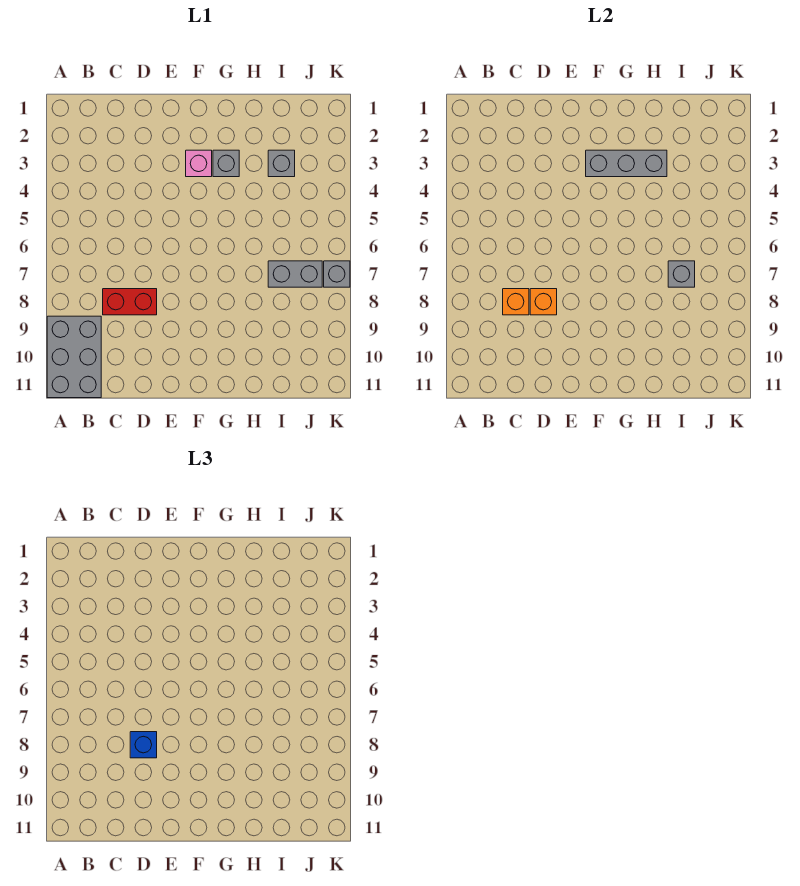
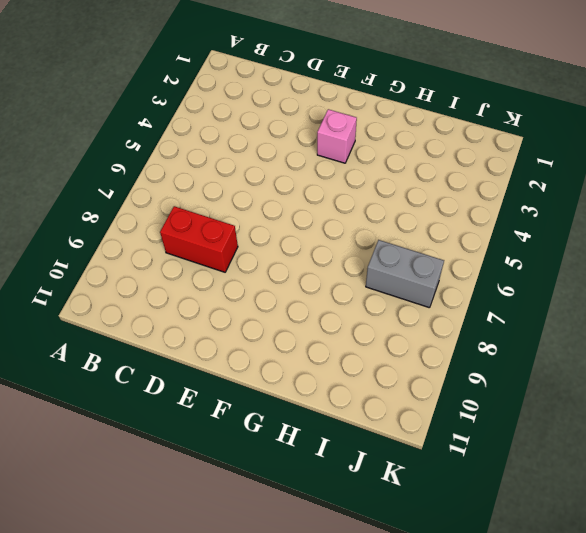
none -> grey 2x3 brick [47,316,101,398]
none -> grey 1x1 brick [213,150,239,177]
none -> grey 1x1 brick [268,150,295,177]

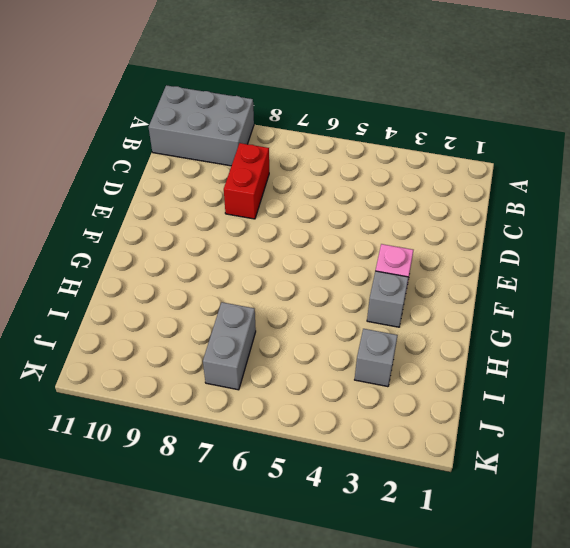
none -> grey 1x1 brick [324,261,350,287]
none -> orange 1x1 brick [503,289,529,315]
none -> orange 1x1 brick [530,289,557,315]

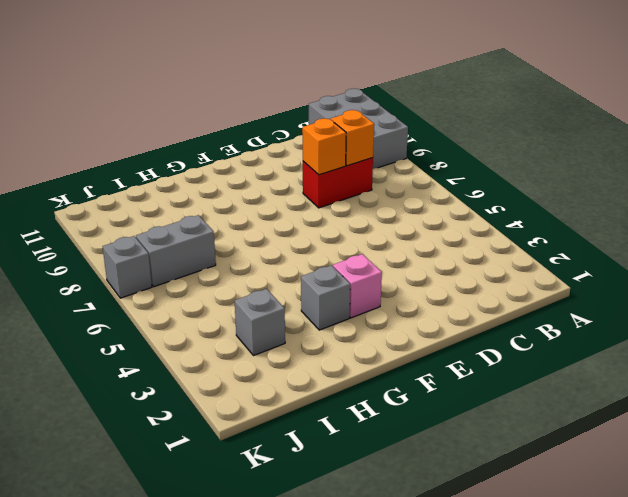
none -> grey 1x3 brick [586,150,667,177]
none -> grey 1x1 brick [668,261,695,287]
none -> blue 1x1 brick [130,732,157,758]

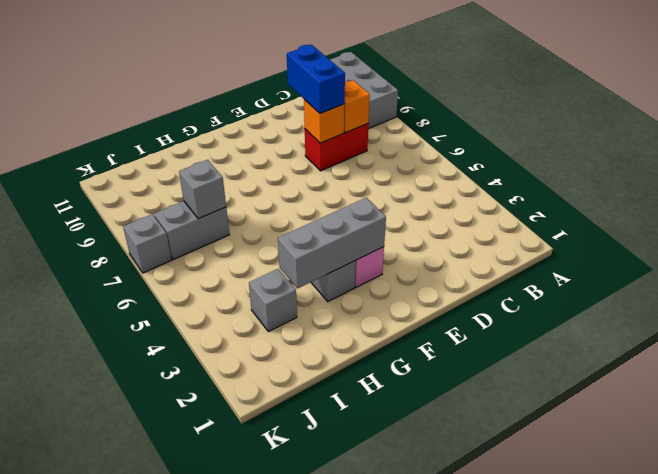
blue 1x2 brick [287,45,345,114] -> blue 1x1 brick [130,732,157,758]

